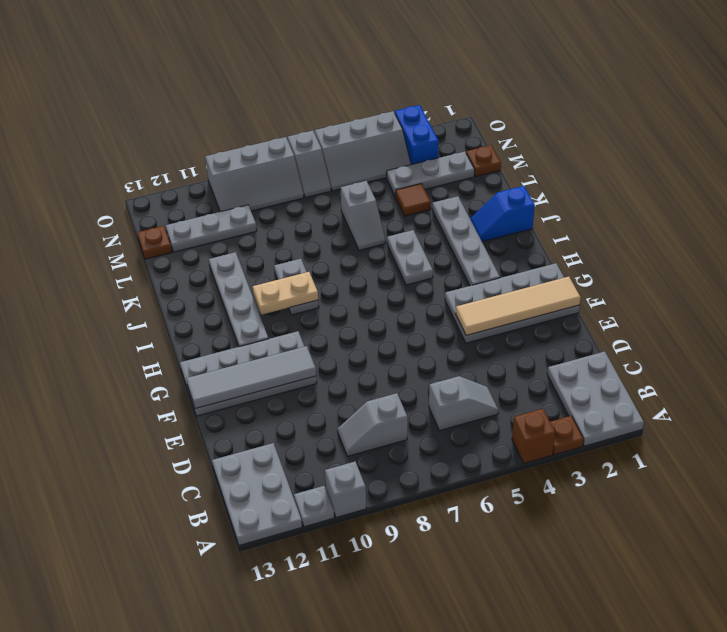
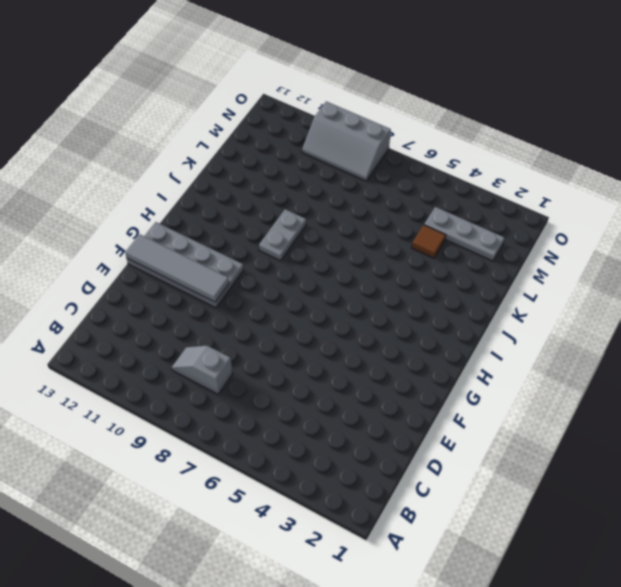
none -> grey 2x3 plate [547,351,644,446]
none -> brown 1x1 plate [550,416,584,455]
none -> brown 1x1 brick [512,409,555,463]

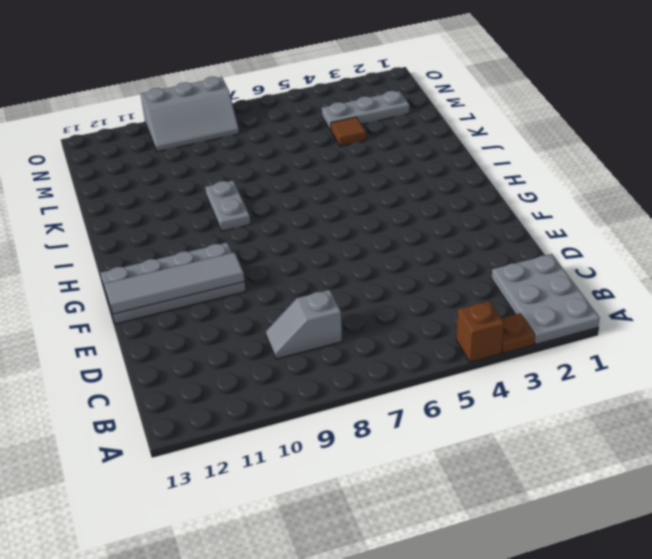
none -> grey 1x1 brick [325,462,366,518]
none -> grey 1x1 plate [294,486,334,527]
none -> grey 2x3 plate [212,443,302,545]

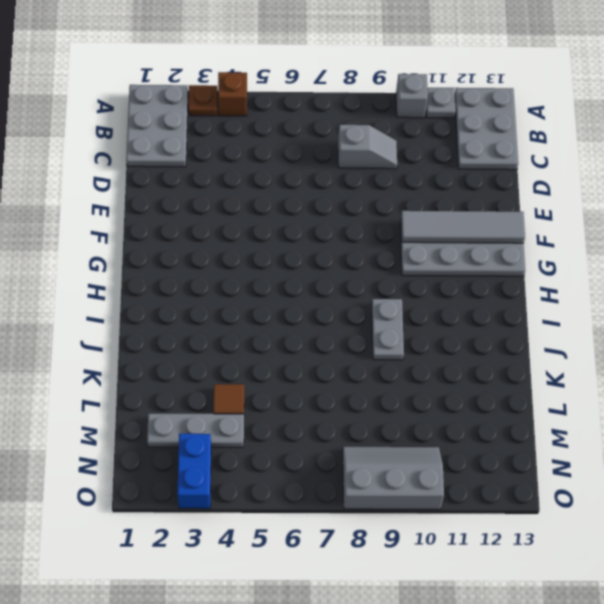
none -> grey 1x2 slope [429,376,498,431]
none -> grey 2x4 plate [445,263,580,343]
none -> grey 1x4 plate [432,196,500,286]

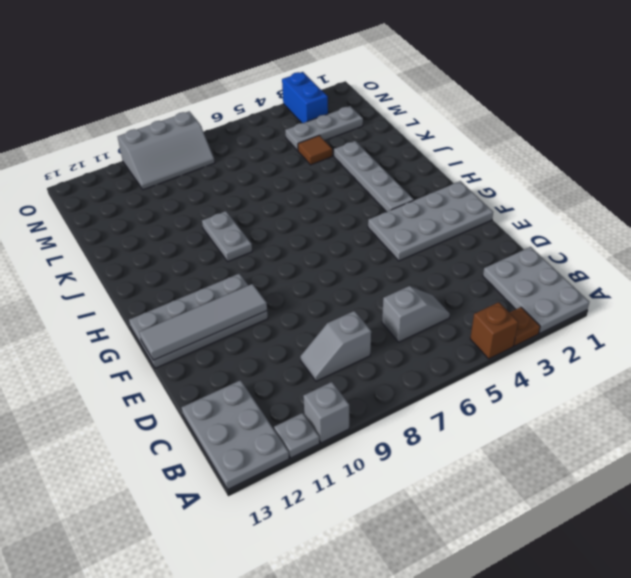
none -> grey 1x4 plate [209,252,268,347]
none -> grey 1x2 plate [387,230,433,285]
none -> blue 1x2 slope [470,186,535,242]

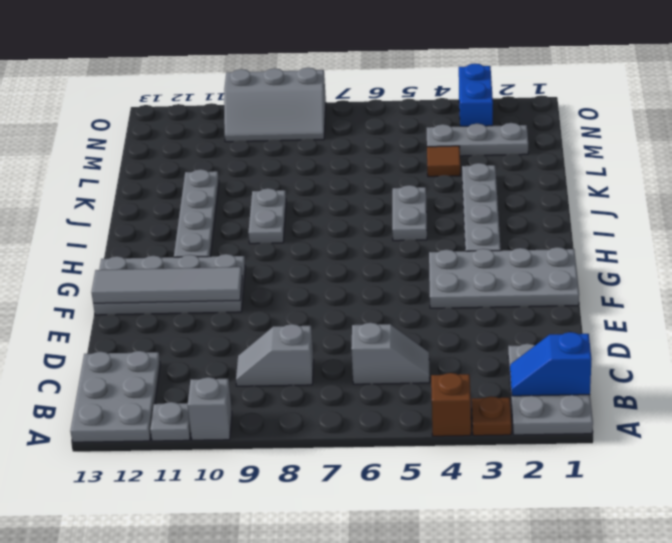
blue 1x2 slope [510,332,592,396] -> blue 1x2 slope moved to [470,186,535,242]
none -> grey 1x2 slope [341,181,385,250]
none -> brown 1x1 plate [466,145,501,176]
none -> grey 1x3 plate [166,205,257,252]

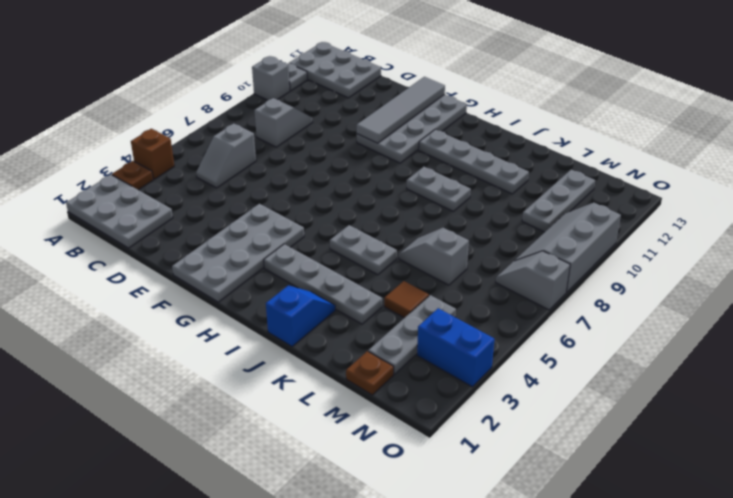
none -> brown 1x1 plate [137,226,172,259]
none -> grey 2x3 slope [315,111,411,191]
none -> tan 1x4 tile [456,277,581,335]

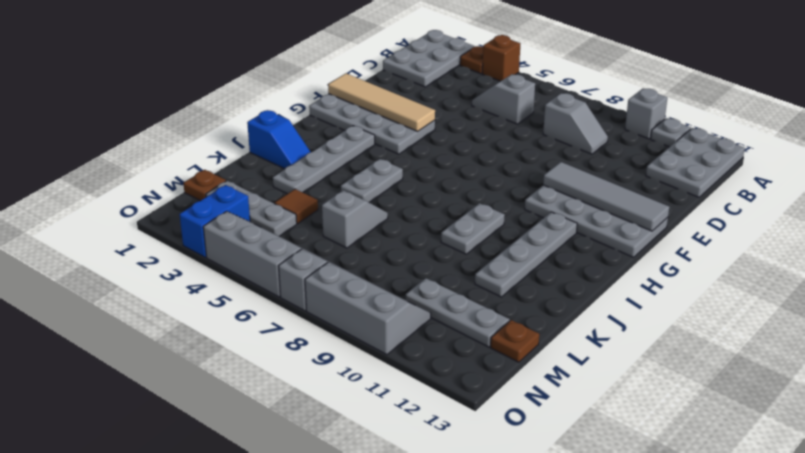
none -> tan 1x2 plate [253,272,318,315]

